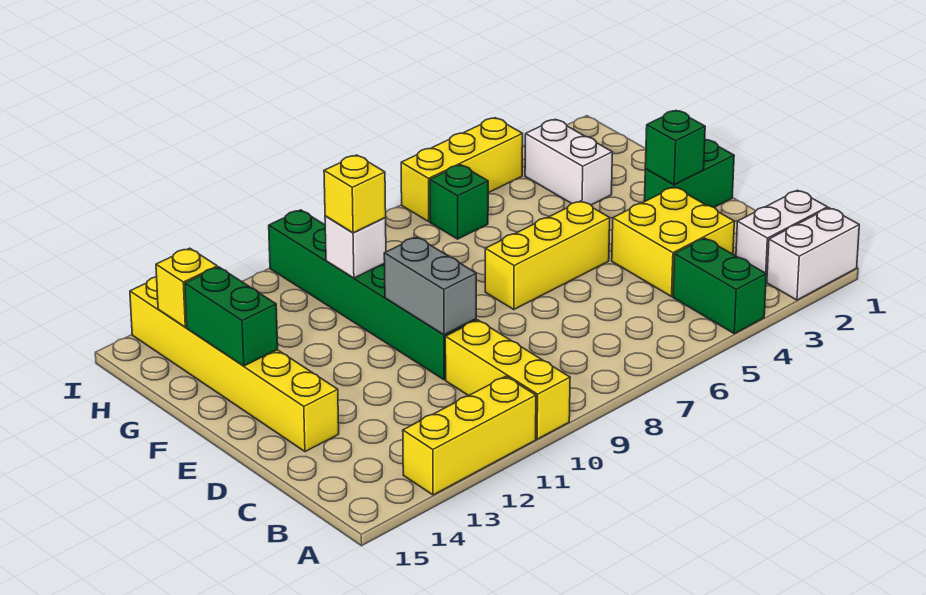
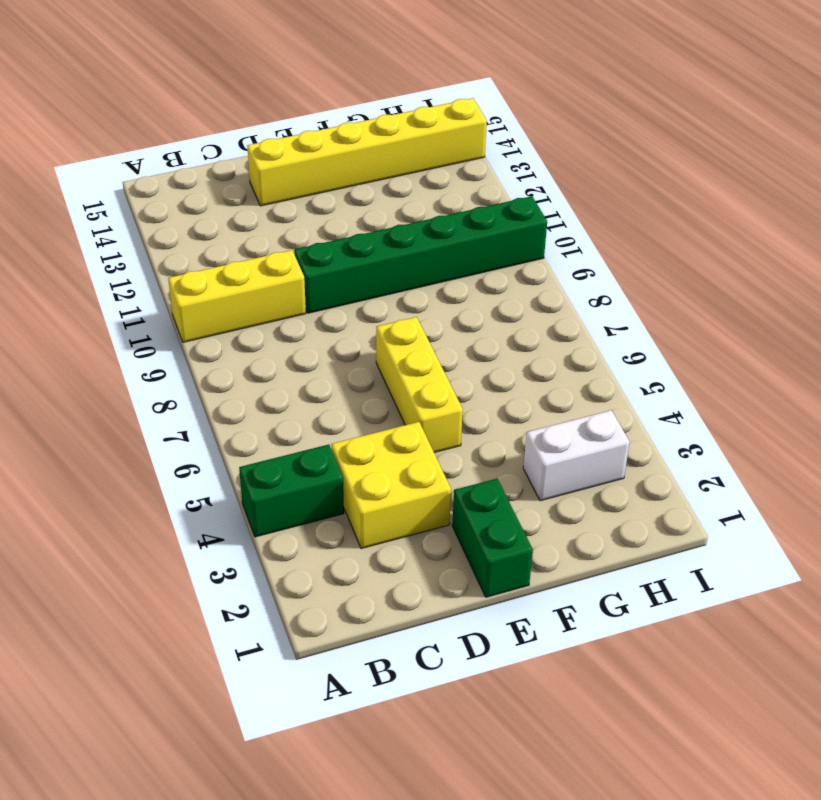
none -> white 1x2 brick [767,208,859,300]
none -> yellow 1x3 brick [403,376,536,495]
none -> white 1x2 brick [736,190,828,281]

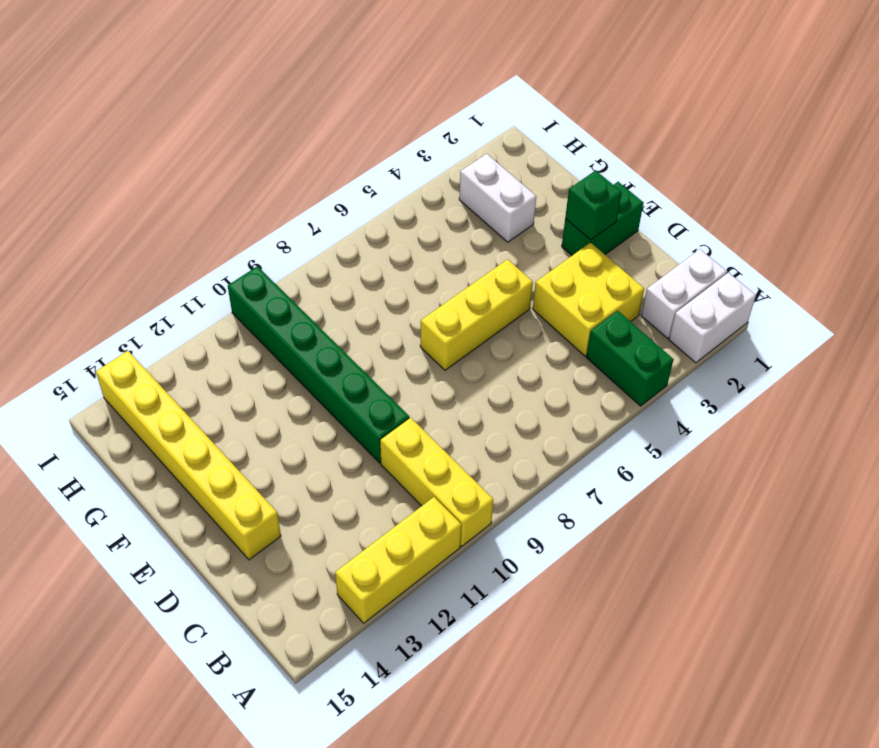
none -> green 1x1 brick [430,165,488,239]
none -> yellow 1x3 brick [401,118,523,221]
none -> grey 1x2 brick [384,237,476,335]

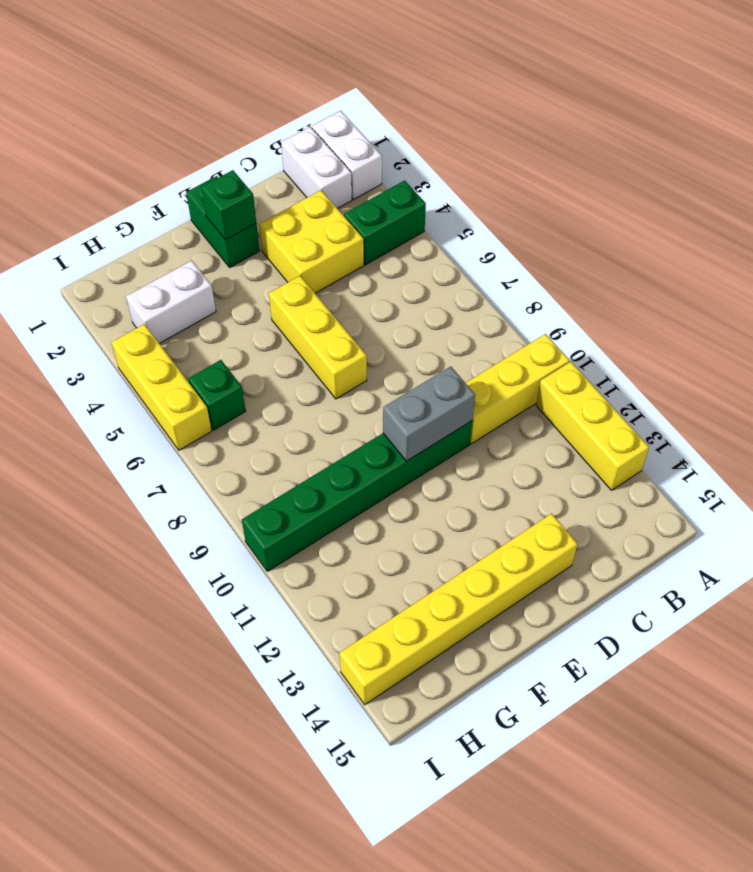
none -> green 1x2 brick [185,267,278,366]
none -> white 1x1 brick [325,216,386,278]
none -> yellow 1x1 brick [156,248,217,327]

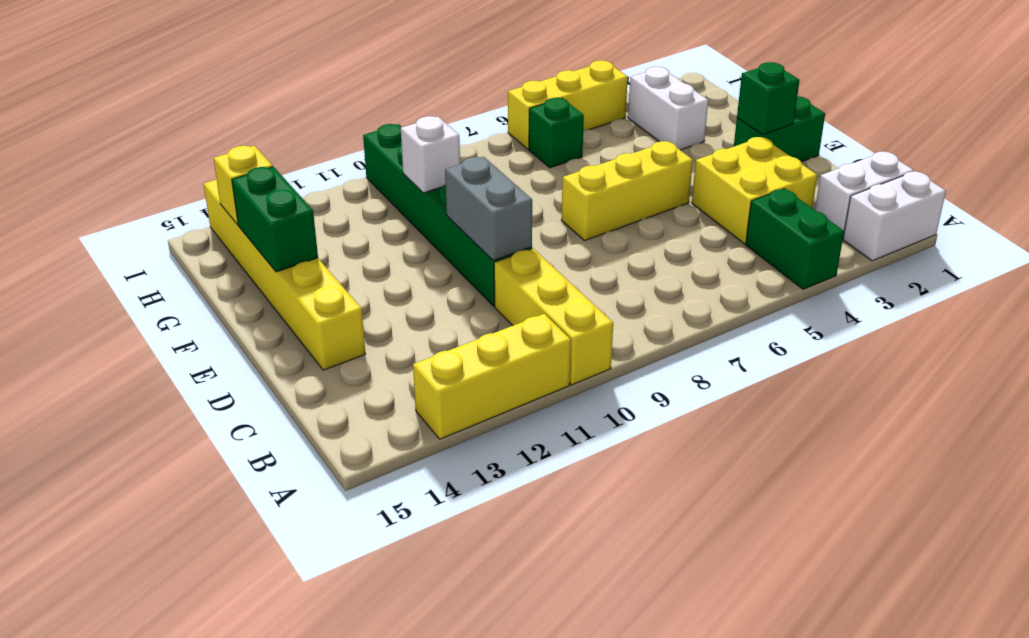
none -> yellow 1x1 brick [324,155,386,233]

